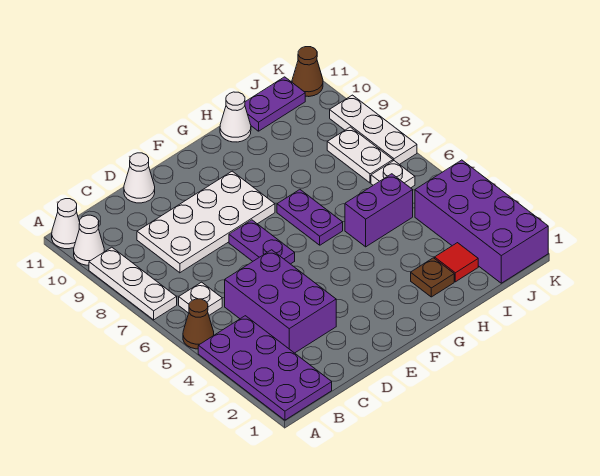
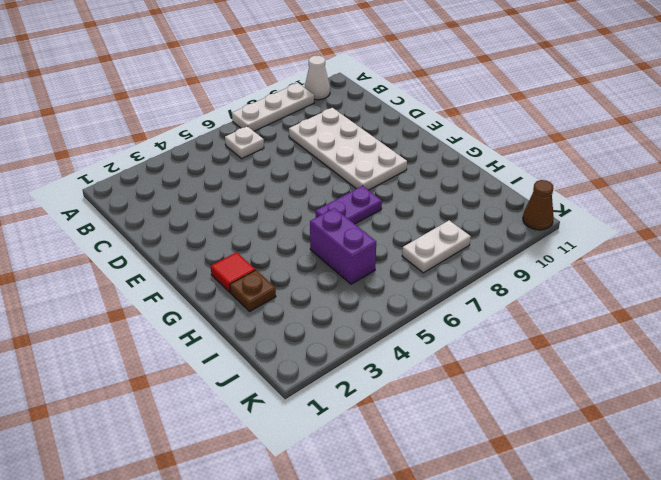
red 1x1 tile [211,252,255,292] -> red 1x1 tile moved to [435,243,478,282]
none -> purple 2x4 plate [198,316,332,420]
none -> brown 1x1 cone [183,299,214,349]
none -> white 1x1 cone [52,199,80,249]

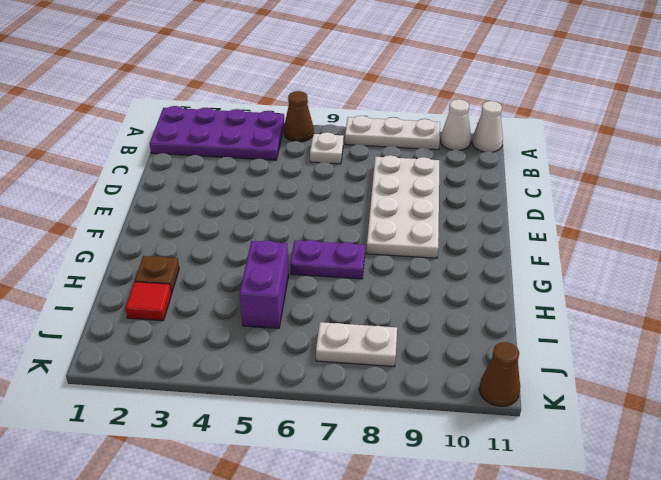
none -> purple 2x3 brick [225,250,336,353]
none -> white 1x1 cone [124,153,155,203]
none -> purple 1x2 plate [229,220,295,264]

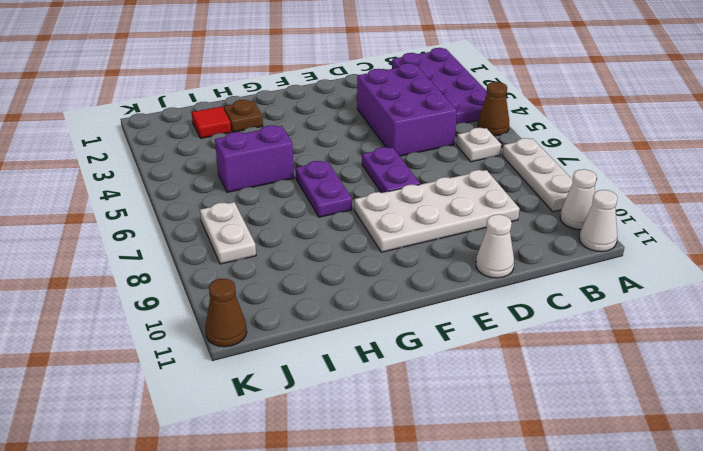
none -> white 1x1 cone [220,92,251,142]
none -> purple 1x2 plate [245,77,305,131]
none -> purple 2x4 brick [415,160,548,283]

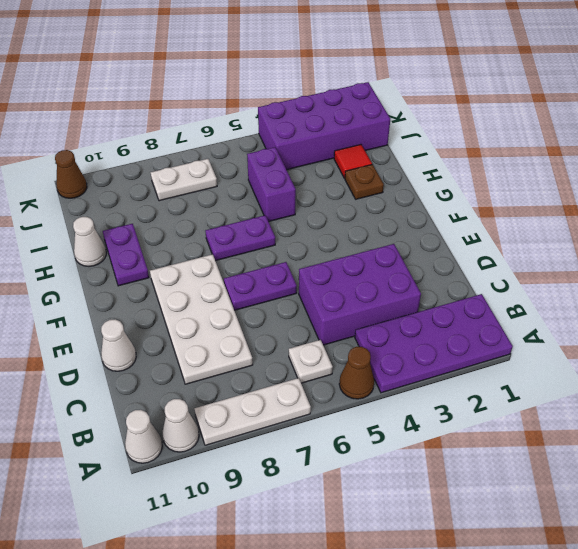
purple 1x2 plate [103,224,149,286] -> purple 1x2 plate moved to [245,77,305,131]
none -> white 1x1 plate [371,161,415,188]
none -> white 1x3 plate [330,95,417,165]

